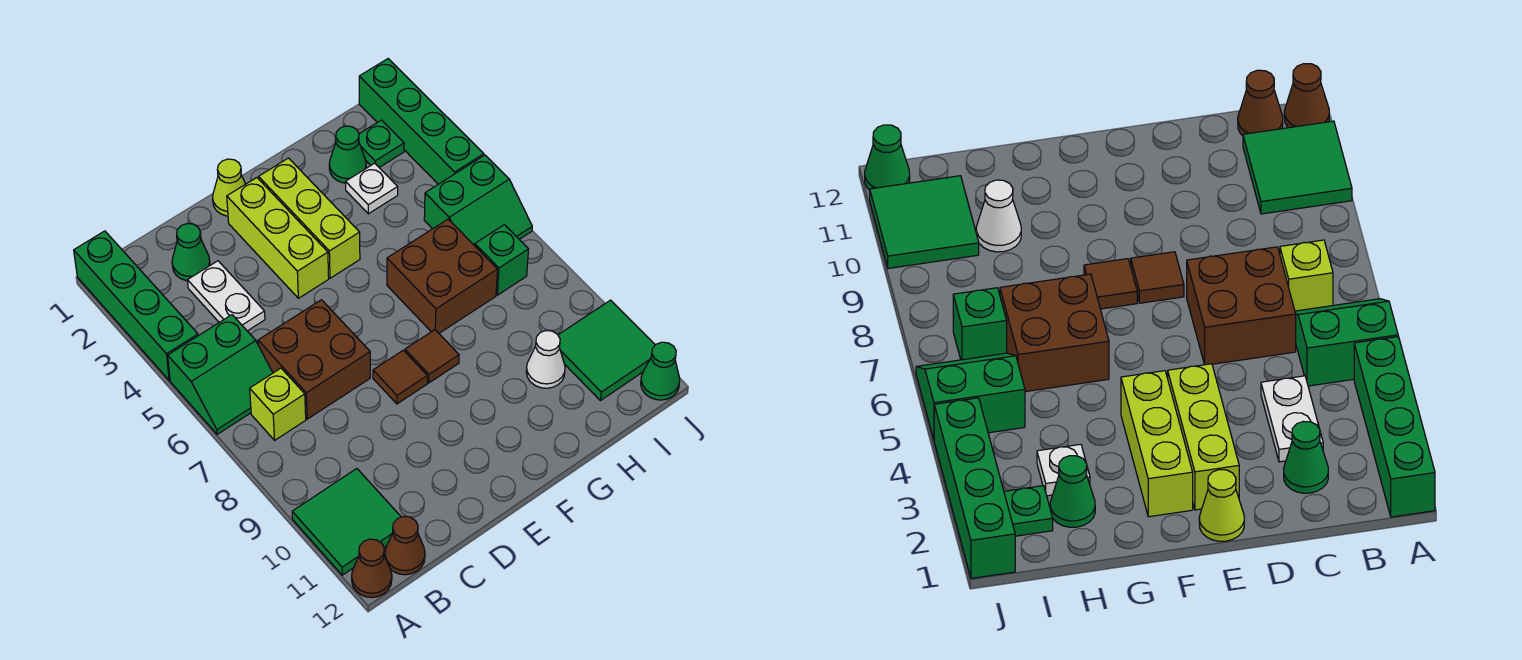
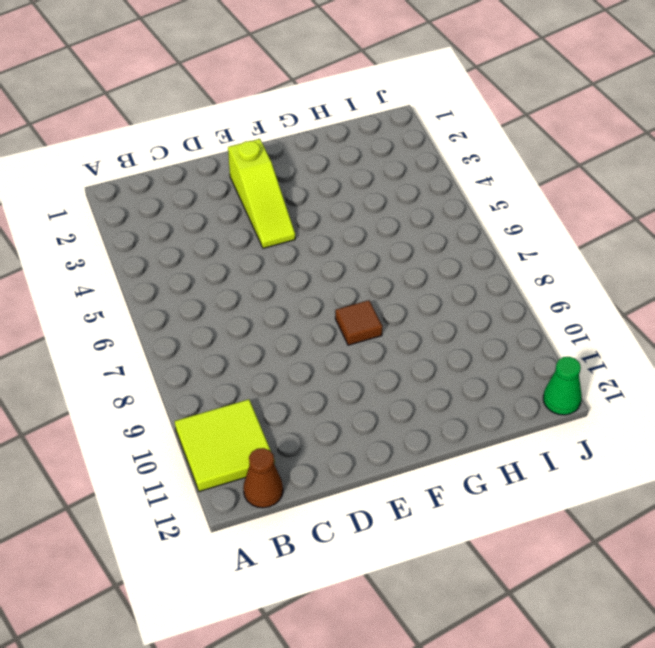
lime 2x2 tile [175,399,275,492] -> green 2x2 tile [292,469,401,575]
lime 1x3 slope [228,139,295,248] -> lime 1x3 brick [227,178,329,298]
none -> green 1x4 brick [74,231,198,380]
none -> green 2x2 slope [168,315,273,434]
none -> brown 1x1 cone [352,539,392,598]

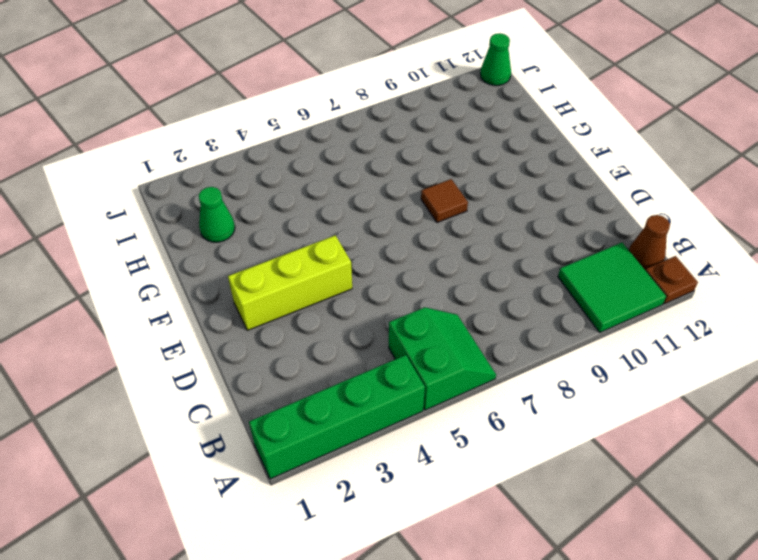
brown 1x1 plate [645,256,698,304] -> brown 1x1 cone [352,539,392,598]
none -> lime 1x1 brick [250,368,306,440]
none -> green 1x1 cone [172,224,210,281]
none -> white 1x2 plate [187,261,265,331]

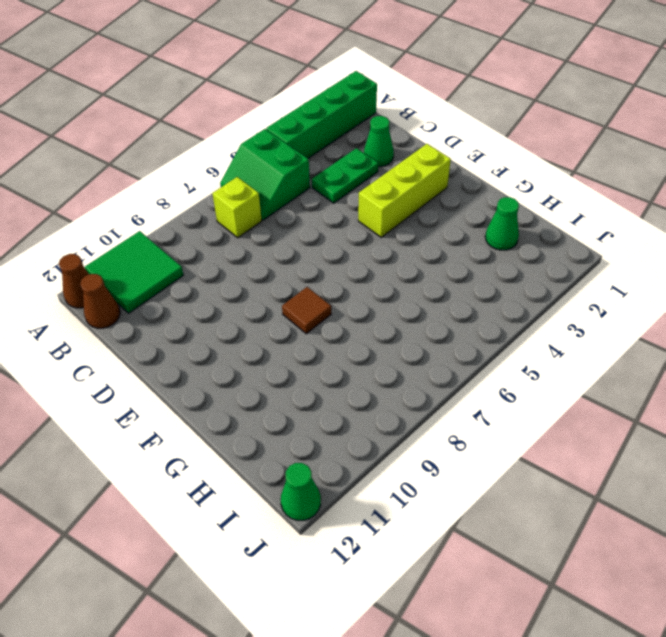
green 1x2 plate [312,148,378,203] -> white 1x2 plate [187,261,265,331]
none -> brown 2x2 brick [258,300,370,419]
none -> lime 1x1 cone [213,159,245,216]
none -> brown 1x1 tile [373,350,427,404]

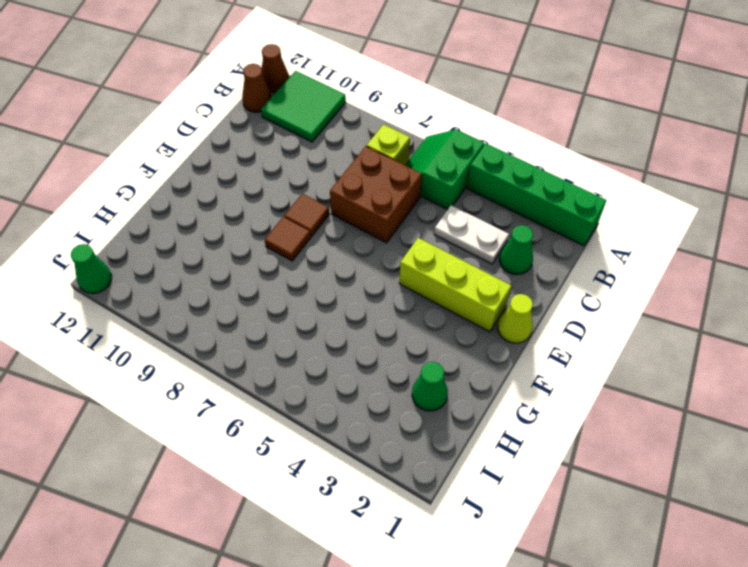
none -> lime 1x3 brick [259,158,360,278]
none -> brown 2x2 brick [387,219,497,333]
none -> white 1x1 plate [345,163,398,214]

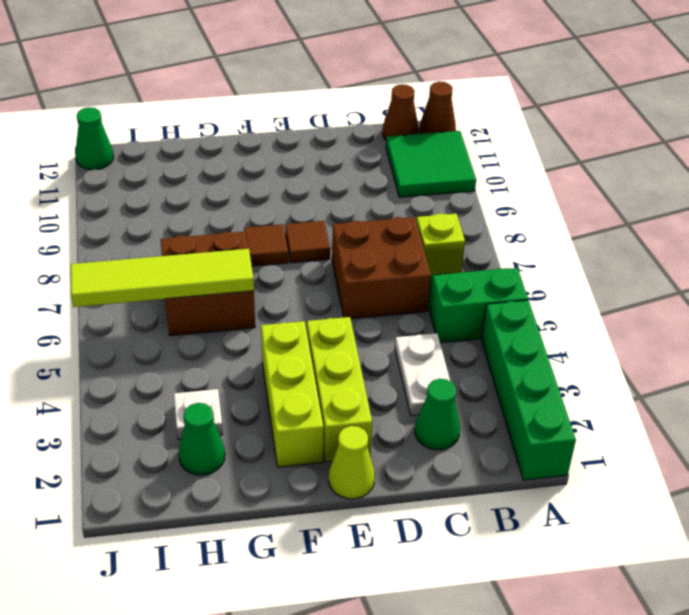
lime 1x4 tile [71,249,254,307] -> none
none -> white 1x1 cone [526,331,565,388]
none -> green 1x1 plate [359,120,404,167]
none -> green 2x2 slope [424,155,532,246]

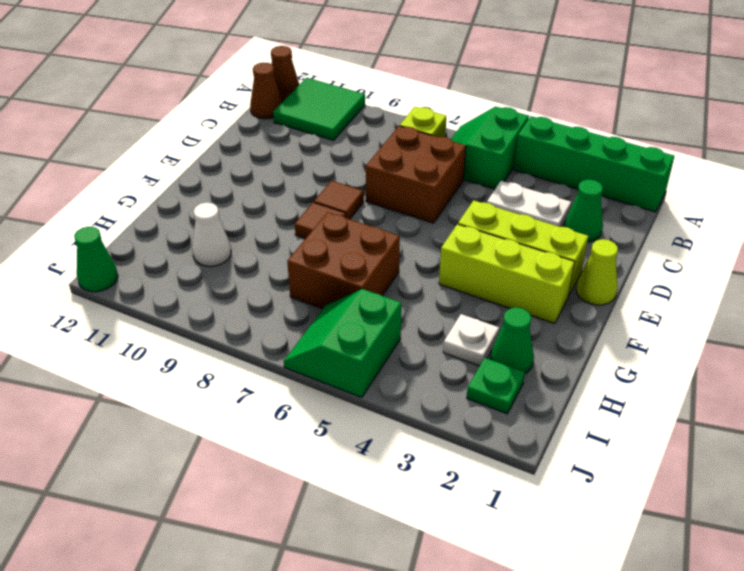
none -> green 1x1 brick [475,225,529,295]
none -> green 2x2 tile [558,300,655,401]
none -> green 1x4 brick [359,59,484,184]

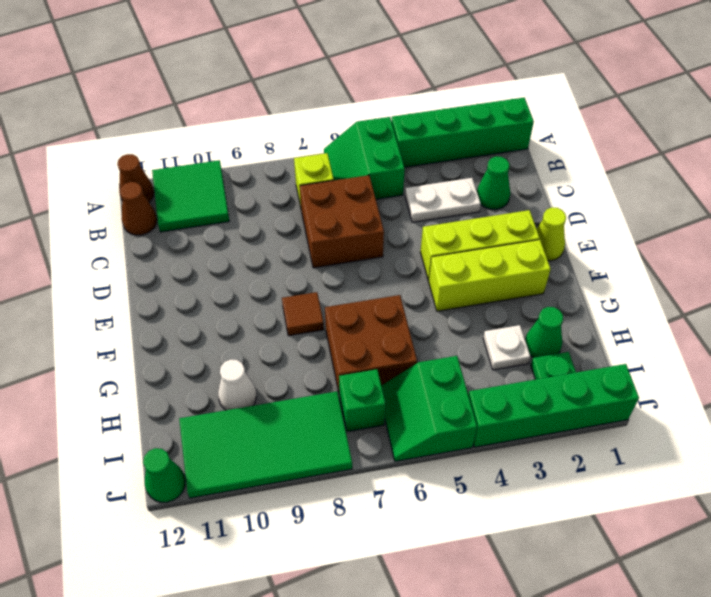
green 2x4 tile [179,391,352,498] -> green 2x2 tile [558,300,655,401]
none -> brown 1x1 tile [373,350,427,404]

